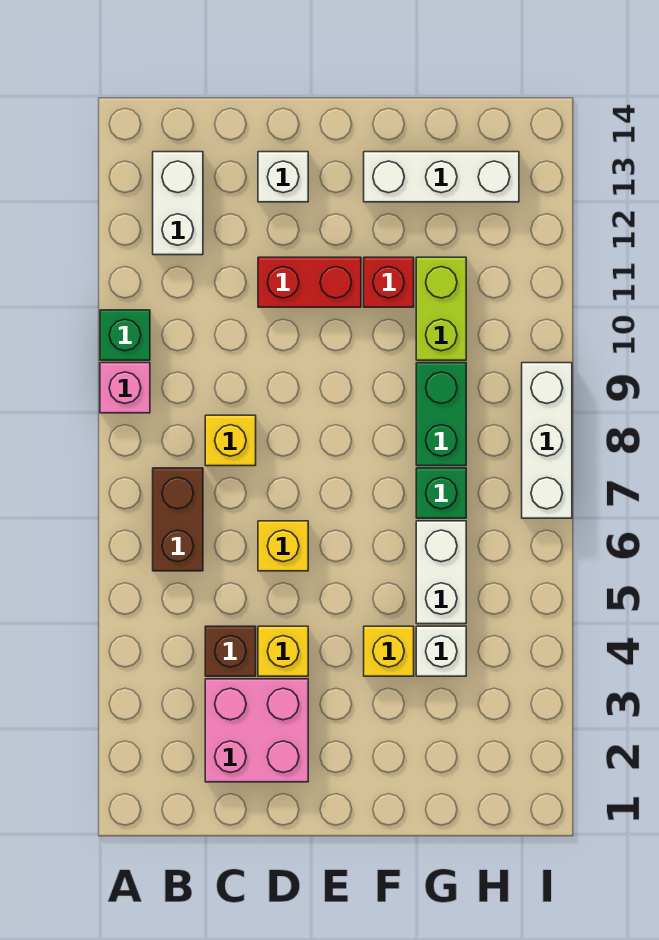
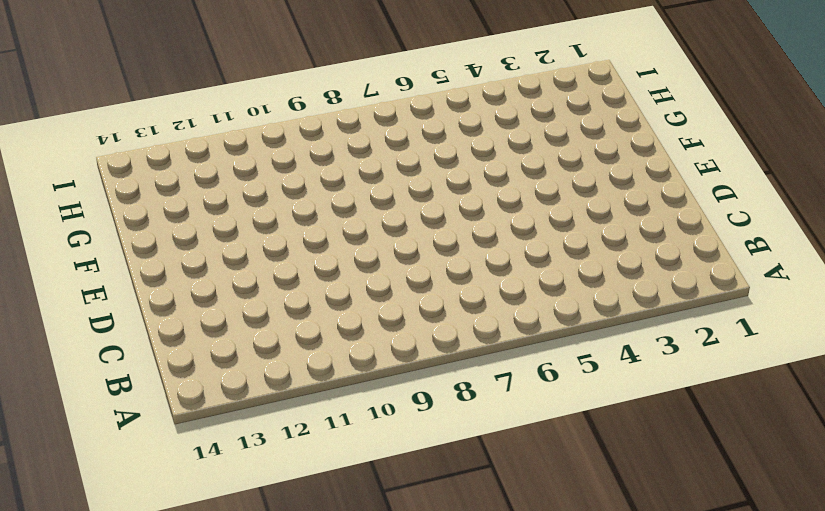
none -> pink 1x1 brick [100,363,150,413]
none -> green 1x1 brick [100,310,150,360]
none -> brown 1x2 brick [153,468,203,571]

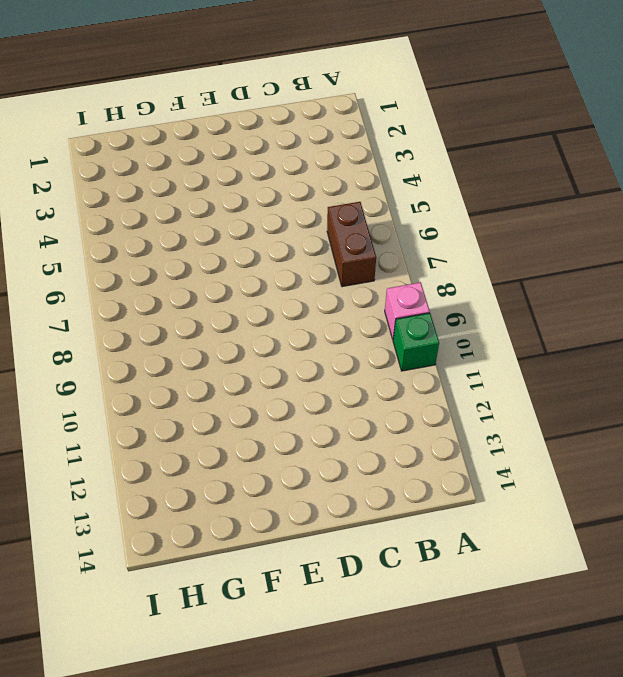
none -> white 1x2 brick [153,152,203,255]
none -> pink 2x2 brick [205,679,308,782]
none -> brown 1x1 brick [205,626,256,676]

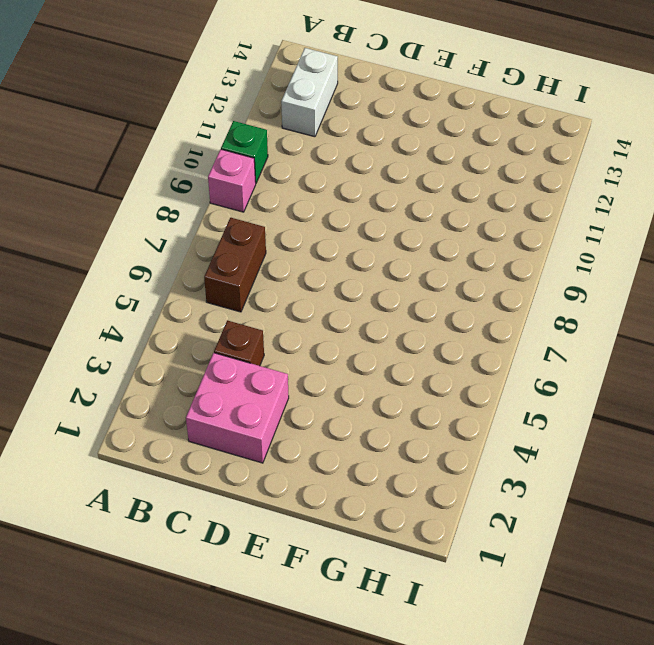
none -> yellow 1x1 brick [205,415,256,466]
none -> yellow 1x1 brick [258,626,308,676]
none -> yellow 1x1 brick [258,521,308,571]

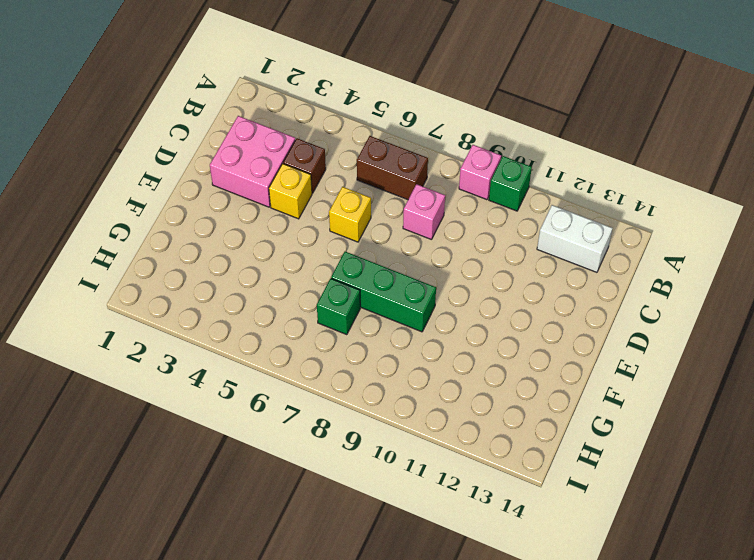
pink 1x1 brick [403,184,445,240] -> yellow 1x1 brick [205,415,256,466]
green 1x3 brick [331,252,436,332] -> none
none -> red 1x2 brick [258,257,361,307]
none -> white 1x1 brick [258,152,308,202]
none -> yellow 1x1 brick [364,626,414,676]

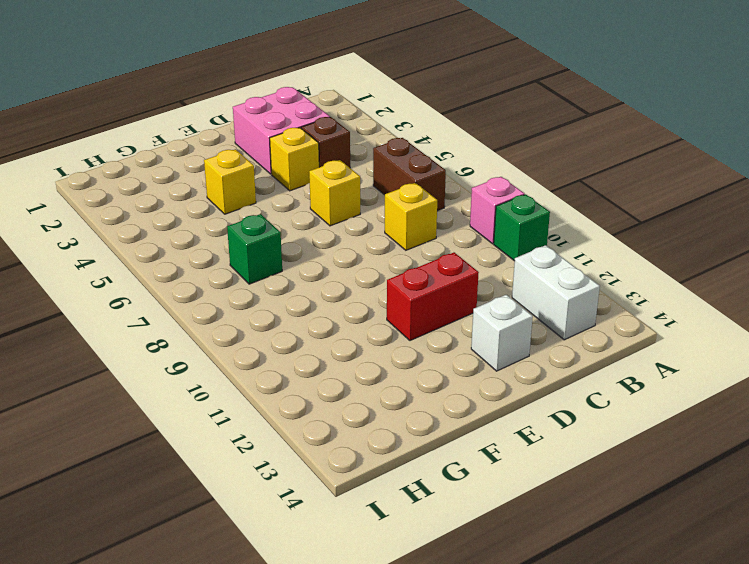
none -> red 1x1 brick [364,257,414,307]
none -> white 1x3 brick [364,152,519,202]
none -> white 1x1 brick [416,626,466,676]

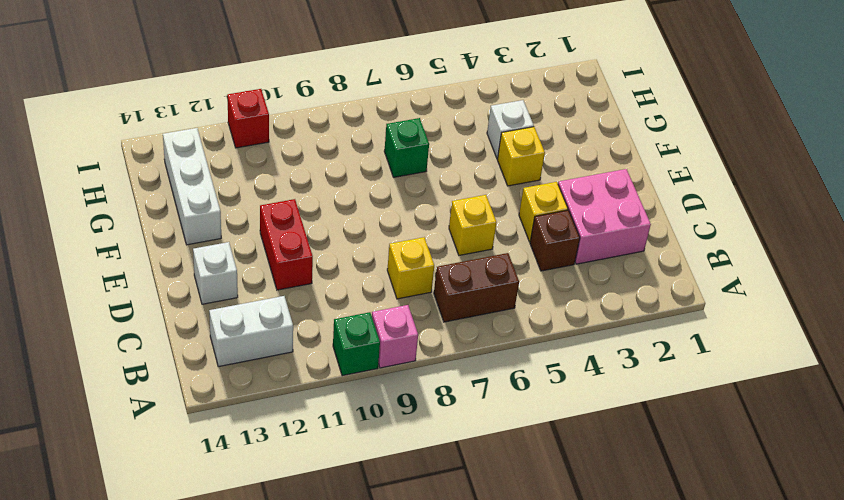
red 1x1 brick [227,89,269,148] -> red 1x1 brick moved to [364,257,414,307]
none -> white 1x2 brick [416,521,466,624]
none -> green 1x2 brick [416,363,466,466]
none -> lime 1x2 brick [416,257,466,360]

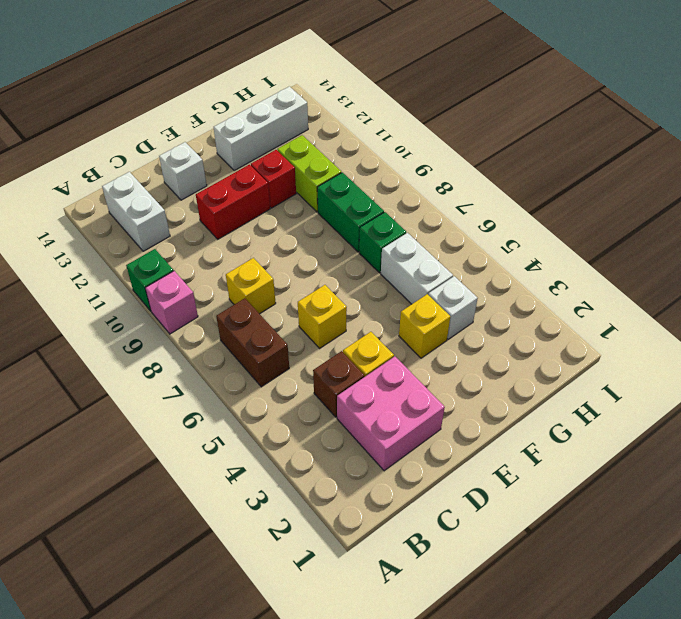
none -> white 1x3 brick [522,363,572,518]

